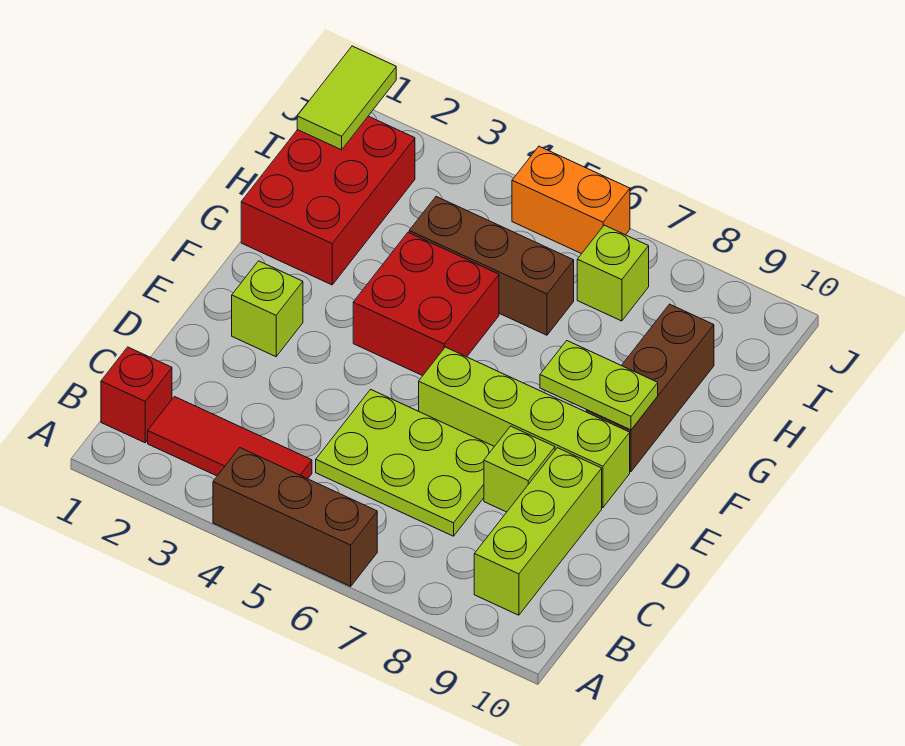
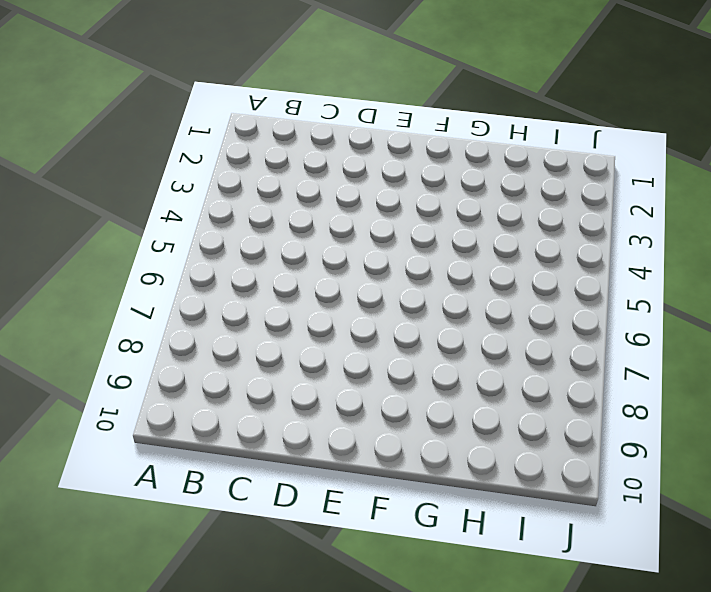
none -> brown 1x3 brick [213,448,377,586]
none -> red 1x1 brick [101,347,172,443]
none -> red 1x3 tile [148,397,312,479]

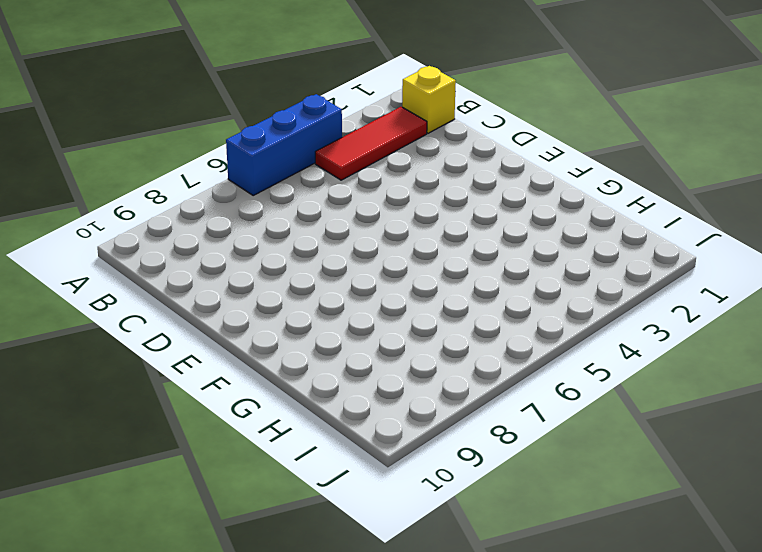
blue 1x3 brick [226,94,342,195] -> brown 1x3 brick [213,448,377,586]
yellow 1x1 brick [402,66,456,133] -> red 1x1 brick [101,347,172,443]
none -> lime 1x3 brick [474,448,602,615]
none -> lime 2x3 plate [316,389,494,536]
none -> lime 1x1 brick [484,426,555,512]

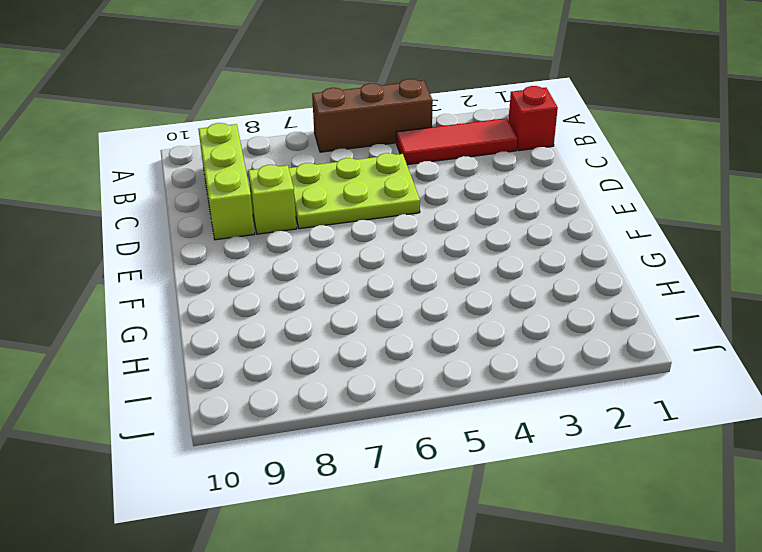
none -> lime 1x1 brick [232,261,303,357]
none -> lime 1x4 brick [419,347,630,508]
none -> red 2x2 brick [353,232,499,376]

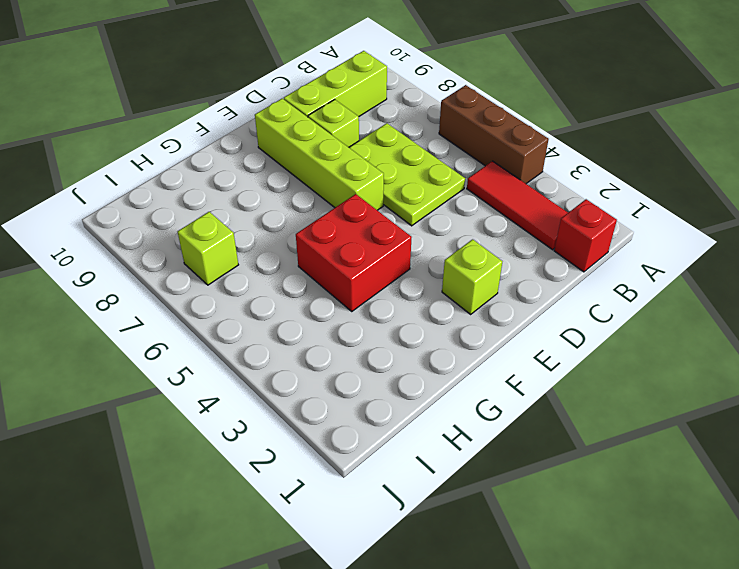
none -> brown 1x3 brick [587,304,714,472]
none -> red 2x3 brick [241,116,415,285]
none -> brown 1x3 brick [409,197,574,335]

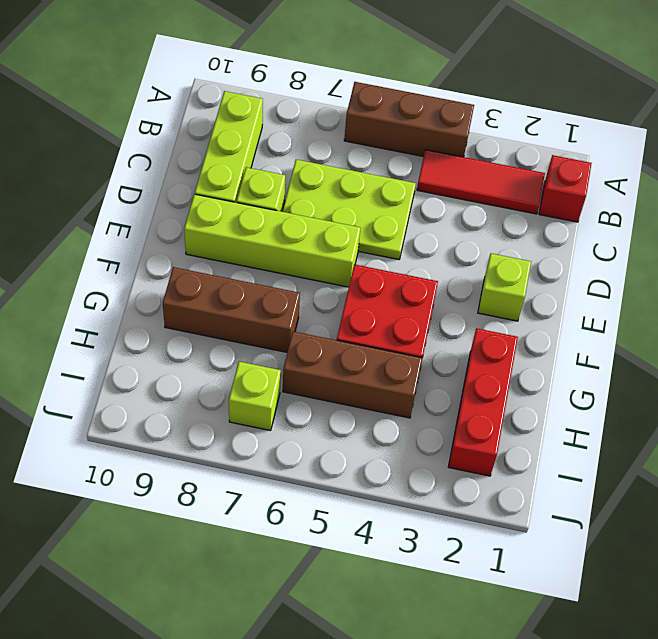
red 1x3 brick [448,328,518,476] -> red 2x3 brick [241,116,415,285]
brown 1x3 brick [163,267,300,352] -> brown 1x3 brick turned to [587,304,714,472]
none -> orange 1x2 brick [512,146,630,254]
none -> lime 1x2 plate [540,341,658,430]
none -> lime 1x2 tile [297,46,396,150]

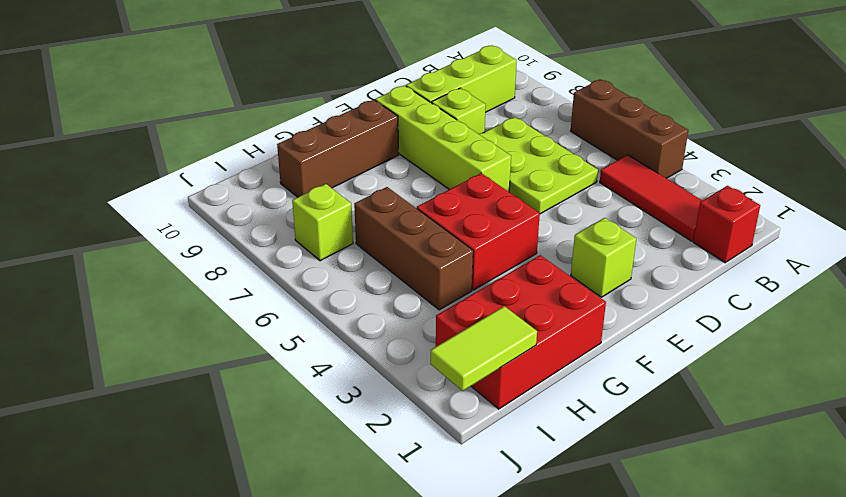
none -> orange 1x2 brick [512,146,630,254]
none -> lime 1x2 plate [540,341,658,430]

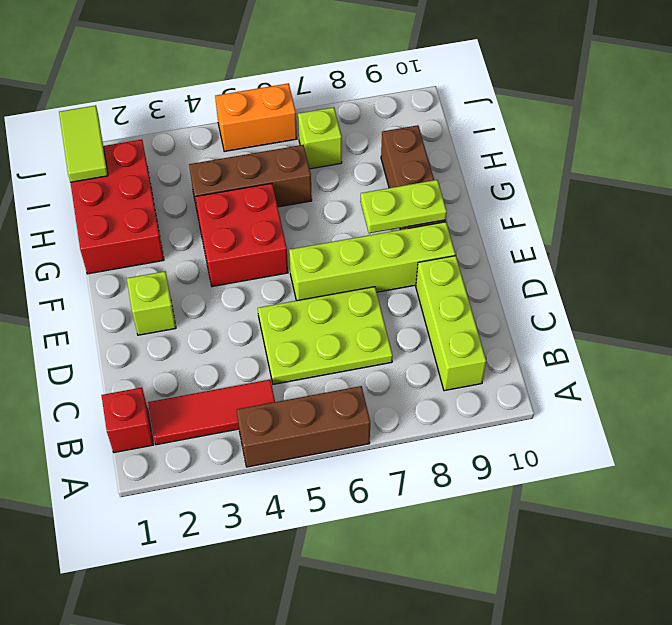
none -> lime 1x1 brick [484,426,555,512]

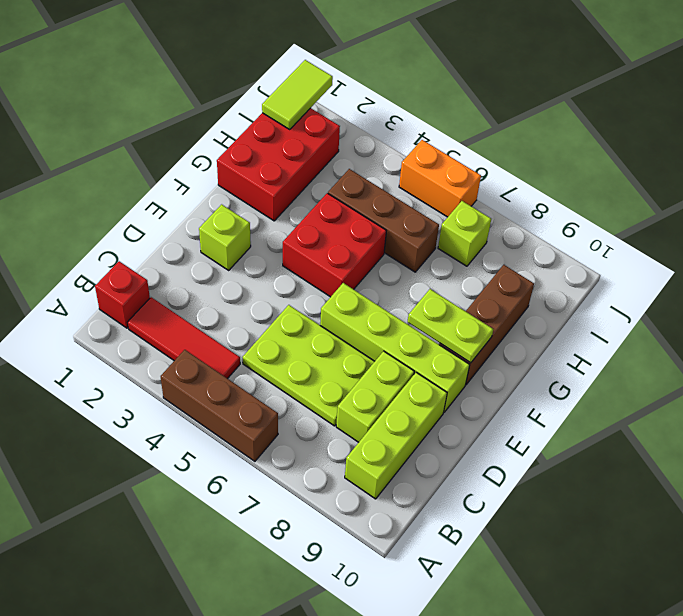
lime 1x2 brick [336,351,414,442] -> lime 1x1 brick [484,426,555,512]

